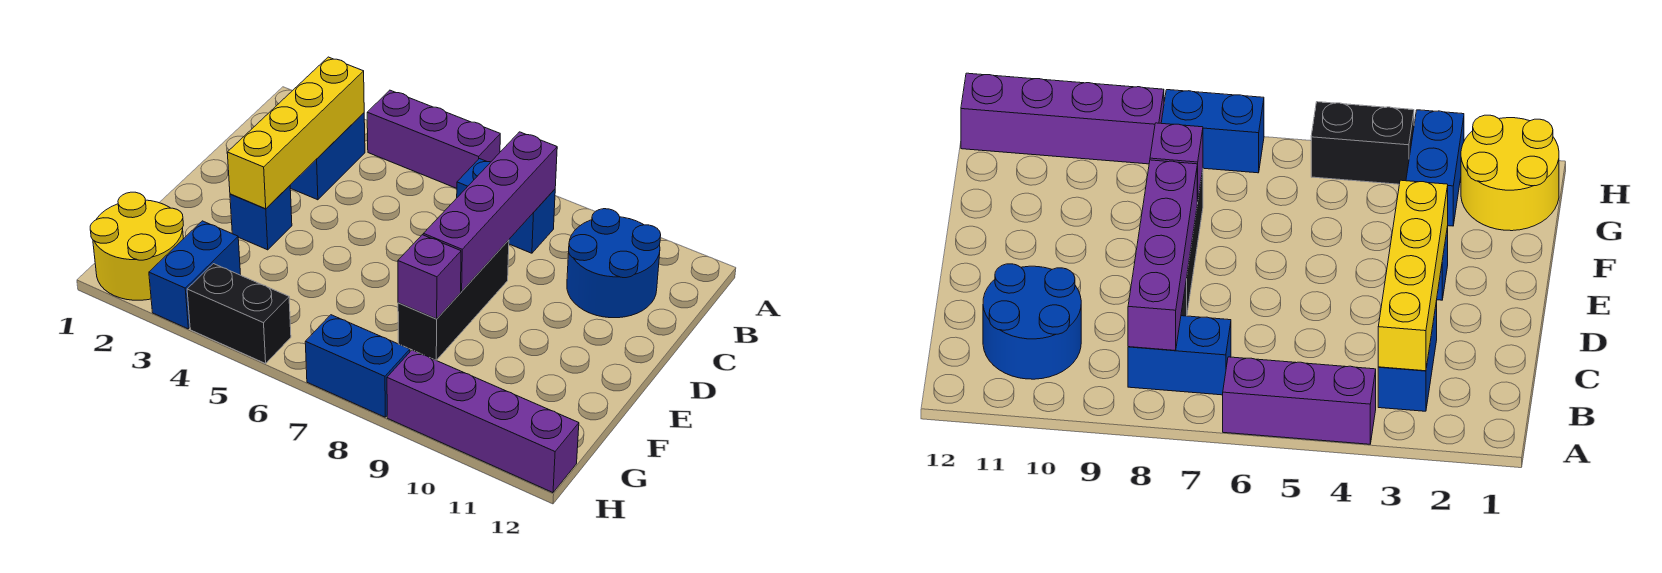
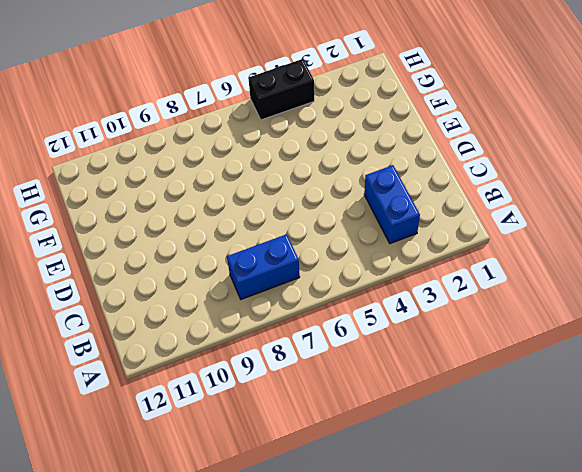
none -> purple 1x3 brick [367,90,500,188]
none -> blue 2x2 round brick [567,209,661,318]
none -> black 1x3 brick [398,240,509,360]

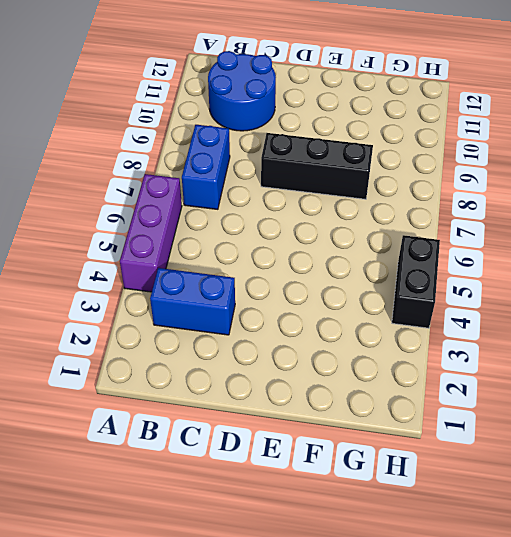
none -> blue 1x1 brick [230,186,292,250]
none -> yellow 2x2 round brick [90,192,183,300]
none -> blue 1x2 brick [149,221,241,329]

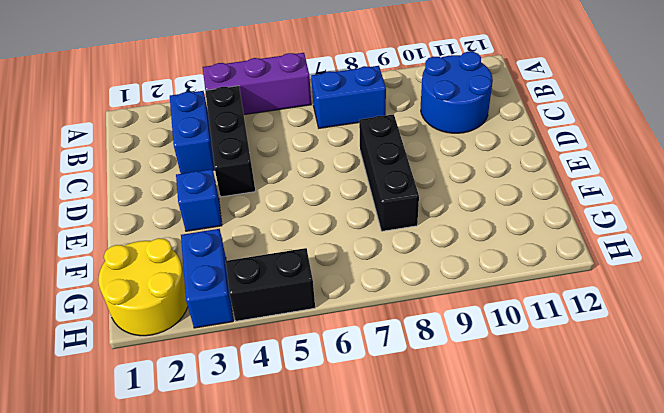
black 1x3 brick [205,86,255,197] -> none
none -> blue 1x2 brick [305,315,410,417]
none -> purple 1x4 brick [387,350,579,493]
none -> yellow 1x4 brick [227,57,364,209]

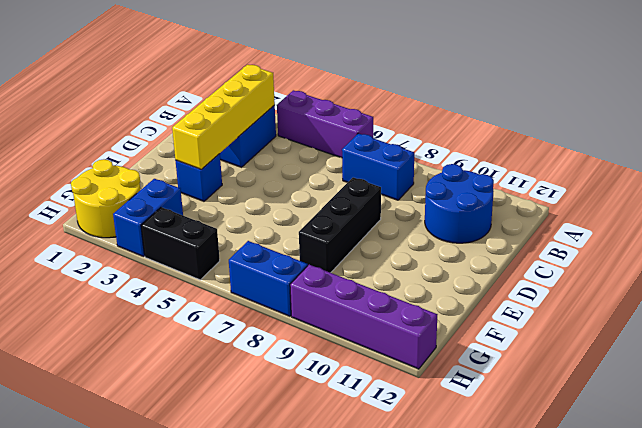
none -> purple 1x4 brick [423,132,557,291]
none -> purple 1x1 brick [398,235,461,319]

